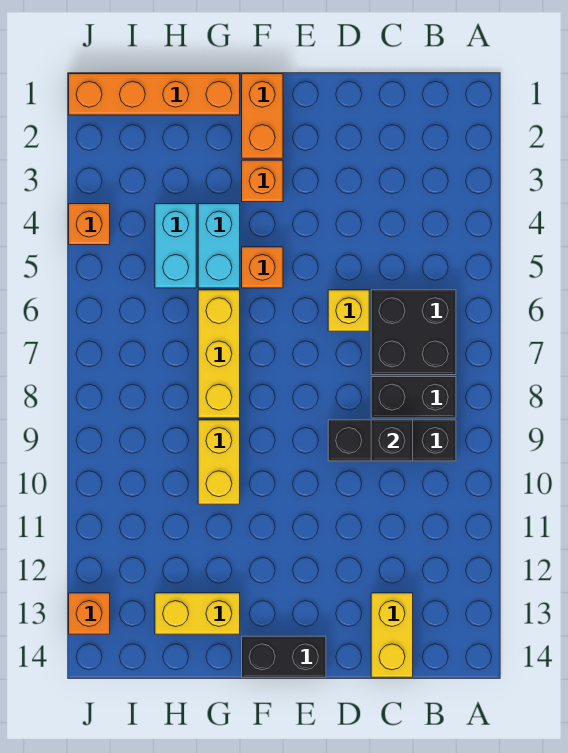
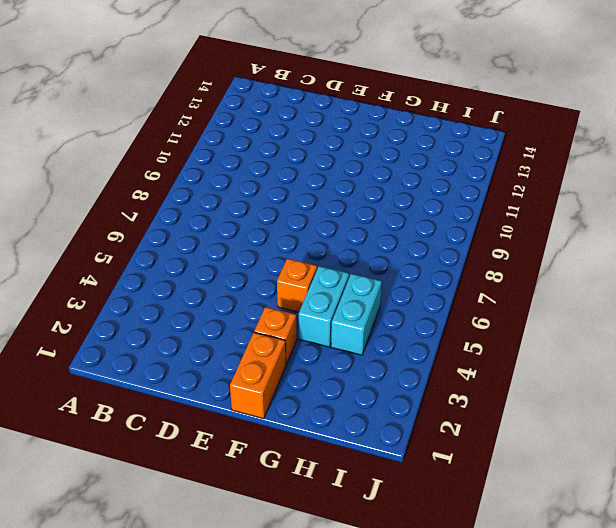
none -> black 2x2 brick [371,290,456,375]
none -> black 1x2 brick [371,377,456,418]
none -> black 1x3 brick [328,420,456,461]

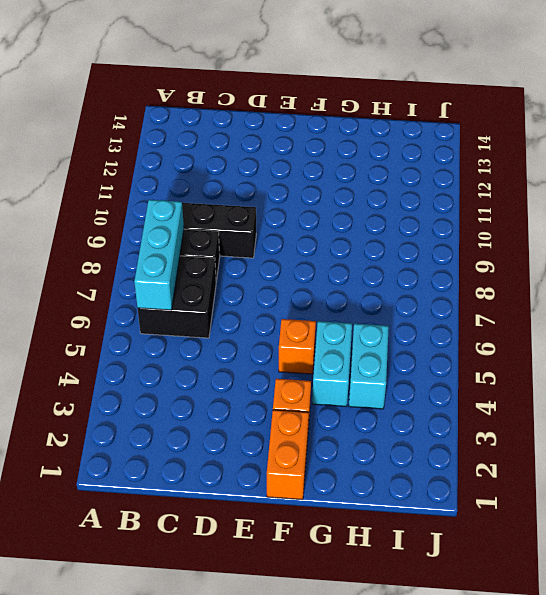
cyan 1x3 brick [134,200,184,310] -> none
none -> yellow 1x2 brick [371,593,413,677]
none -> yellow 1x1 brick [328,290,369,331]
none -> black 1x2 brick [242,636,326,677]

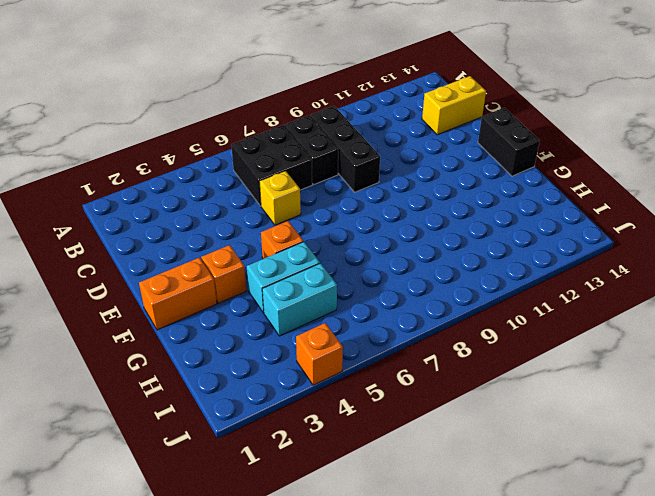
none -> orange 1x4 brick [69,74,240,115]
none -> yellow 1x3 brick [198,290,240,418]
none -> yellow 1x2 brick [198,420,240,504]

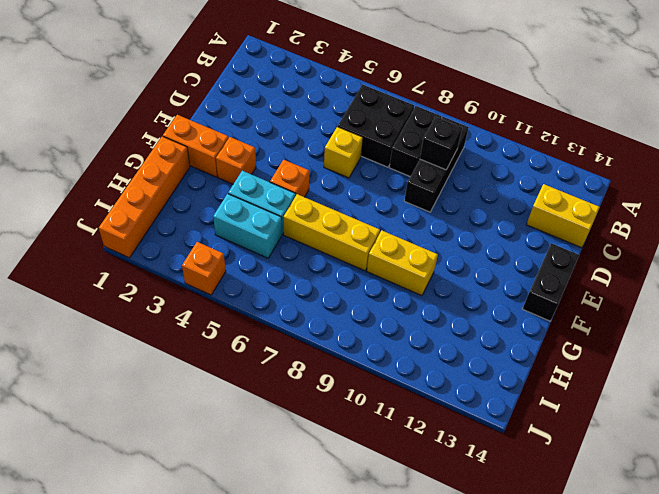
none -> yellow 1x2 brick [155,593,240,634]
none -> orange 1x1 brick [69,593,110,634]

